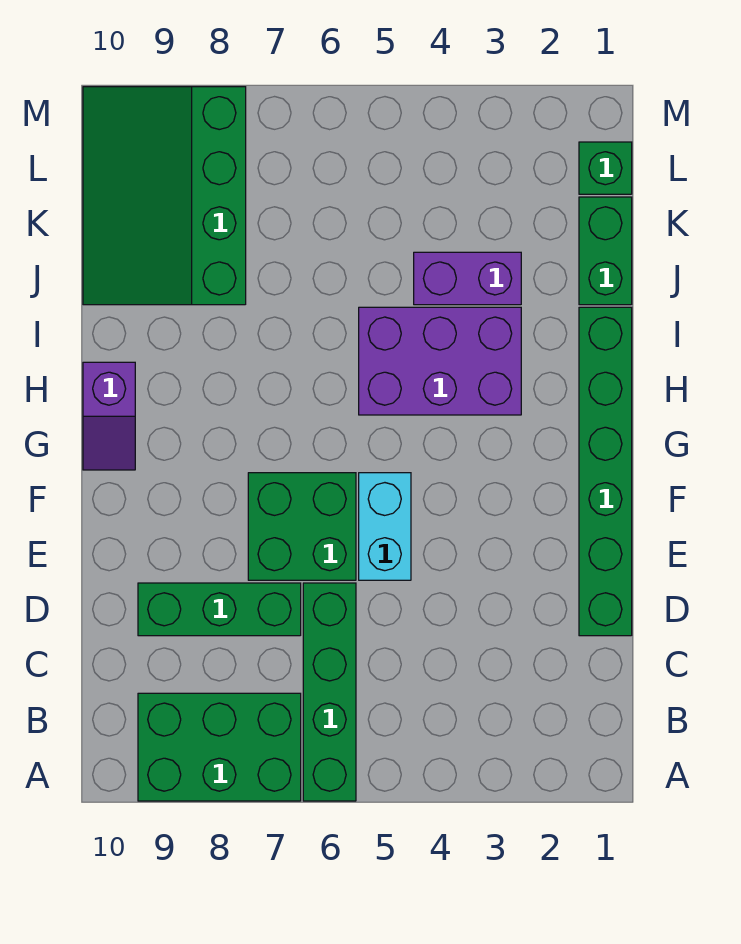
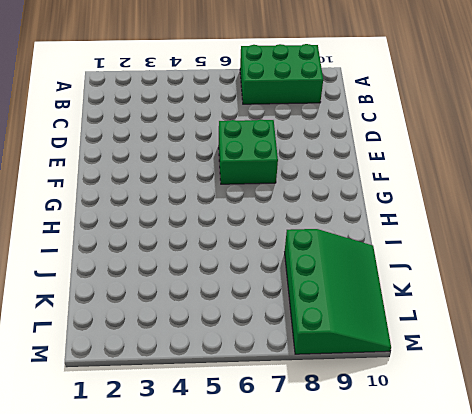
none -> green 1x4 brick [303,583,356,801]
none -> green 1x6 brick [579,307,632,636]
none -> green 1x3 brick [138,583,301,636]

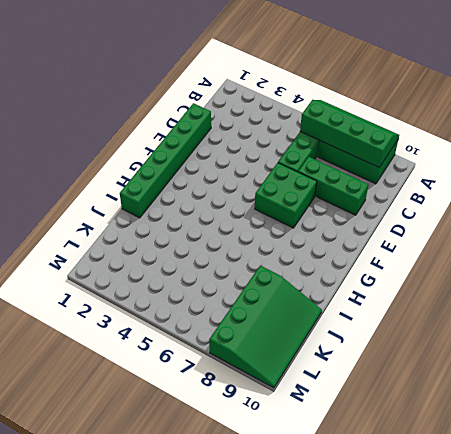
green 2x4 slope [300,100,399,167] -> none
none -> cyan 1x2 brick [359,473,411,580]
none -> purple 1x2 slope [83,362,135,470]
none -> purple 2x3 brick [359,307,521,415]

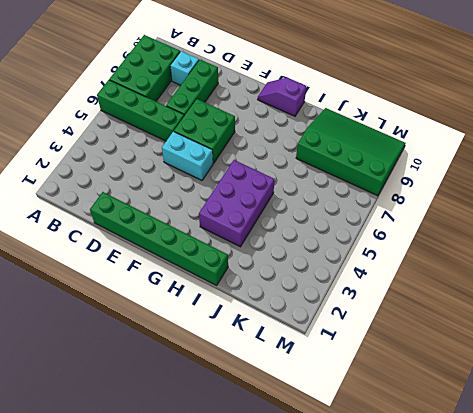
cyan 1x1 brick [170,51,199,85] -> none
none -> green 1x2 brick [579,197,632,305]
none -> purple 1x2 brick [414,252,521,305]
none -> green 1x1 brick [579,142,632,194]

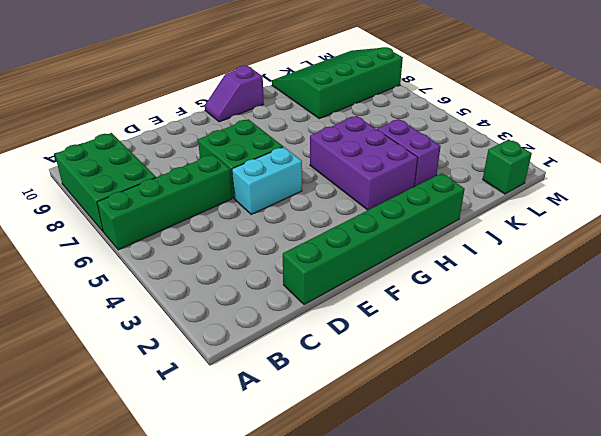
none -> green 1x3 brick [138,583,301,636]
none -> green 1x2 brick [579,197,632,305]

